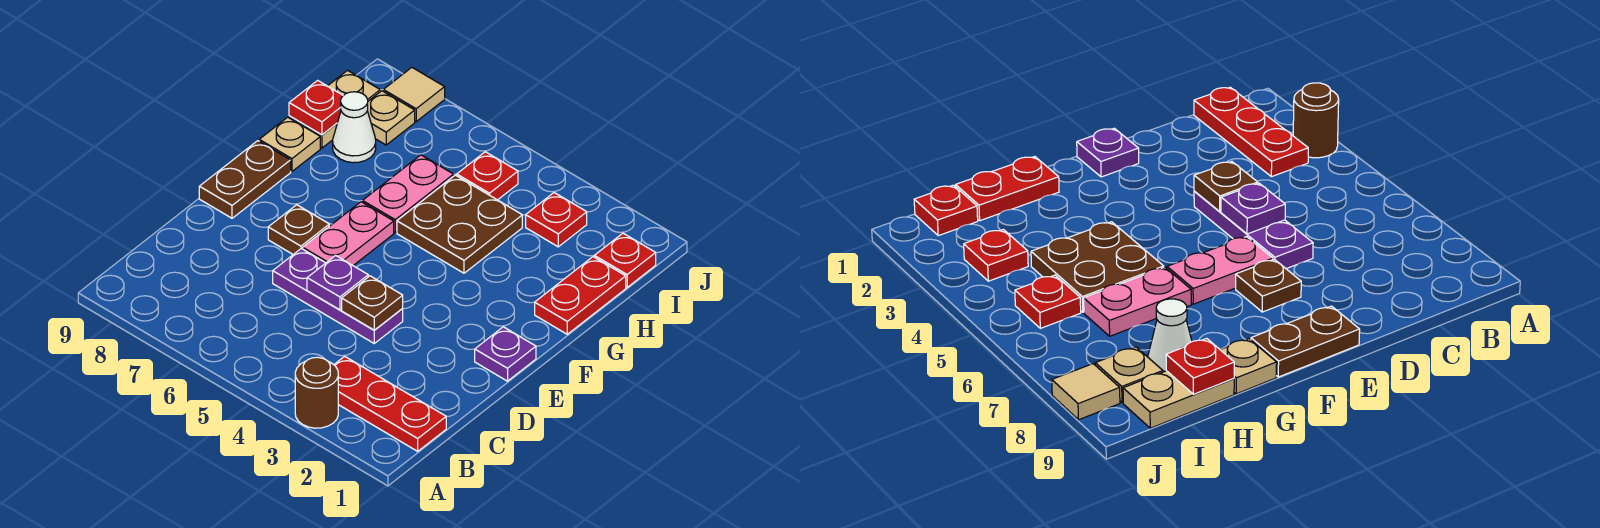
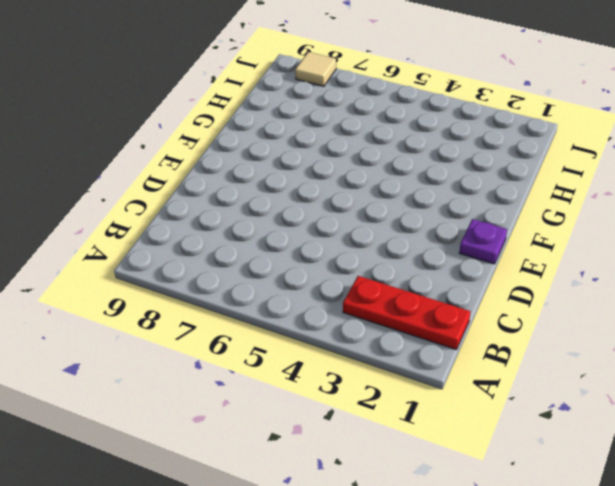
none -> brown 1x1 round brick [295,357,338,428]
none -> purple 1x3 plate [273,249,403,343]
none -> pink 1x2 plate [303,202,394,265]

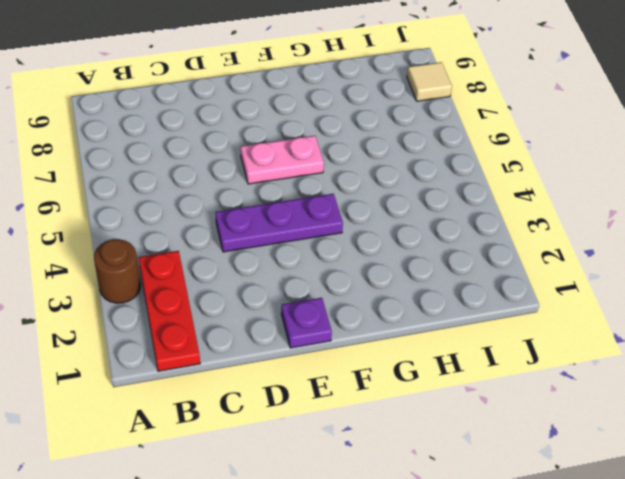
purple 1x3 plate [215,194,343,252] -> purple 1x3 plate turned to [273,249,403,343]
none -> brown 1x1 plate [268,205,329,254]
none -> brown 1x2 plate [199,141,291,218]
none -> red 1x2 plate [535,257,626,334]

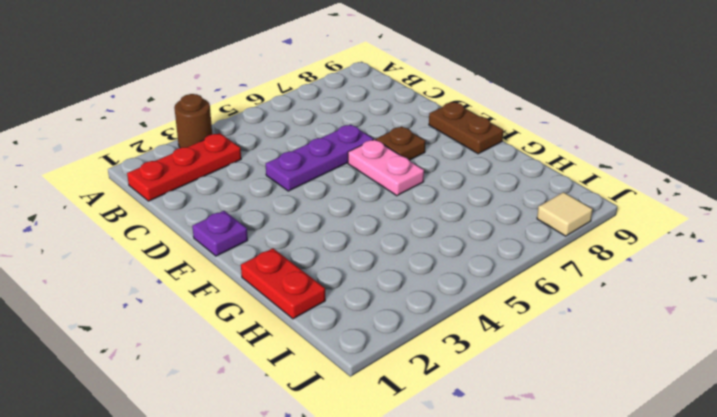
none -> brown 2x2 plate [397,175,522,273]
none -> pink 1x2 plate [362,155,454,232]
none -> tan 1x1 plate [259,117,320,171]

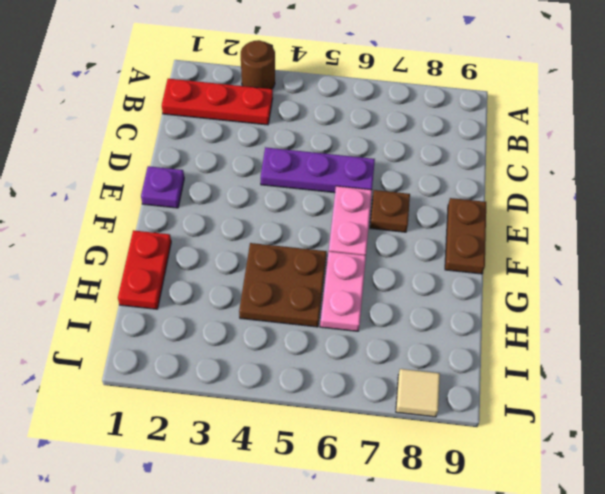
none -> tan 1x1 plate [259,117,320,171]
none -> white 1x1 cone [333,92,376,163]
none -> tan 1x2 plate [289,70,380,148]

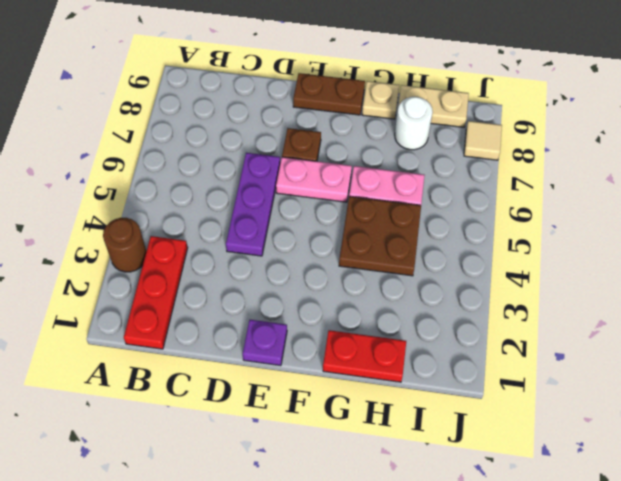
white 1x1 round brick [395,97,433,150] -> white 1x1 cone [333,92,376,163]
none -> red 1x1 plate [594,233,656,287]
none -> red 1x1 plate [526,193,587,247]
none -> red 1x1 plate [457,152,518,200]

